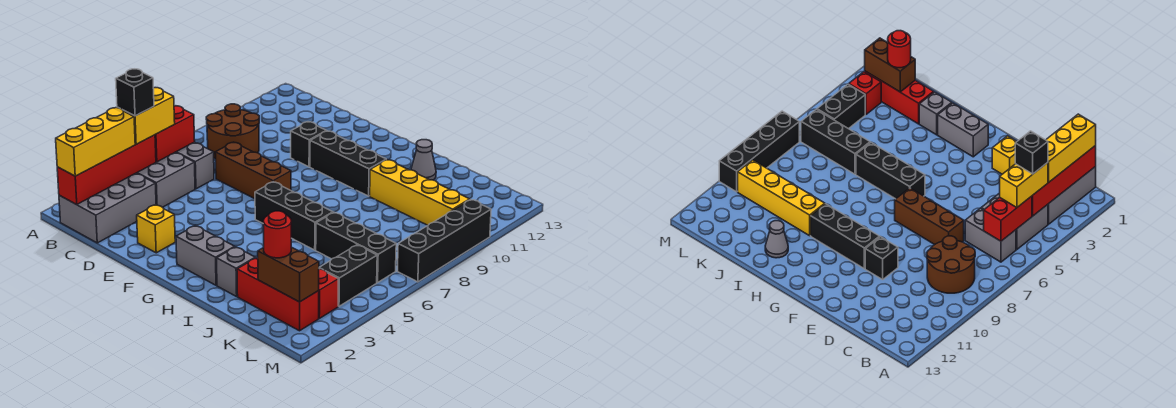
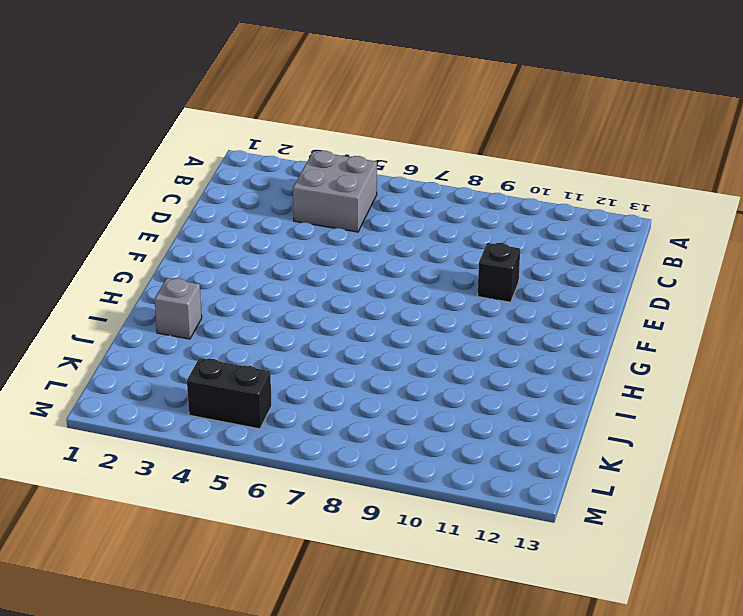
none -> grey 2x3 brick [59,173,156,243]
none -> grey 1x2 brick [175,142,214,189]
none -> brown 2x2 round brick [206,104,259,159]

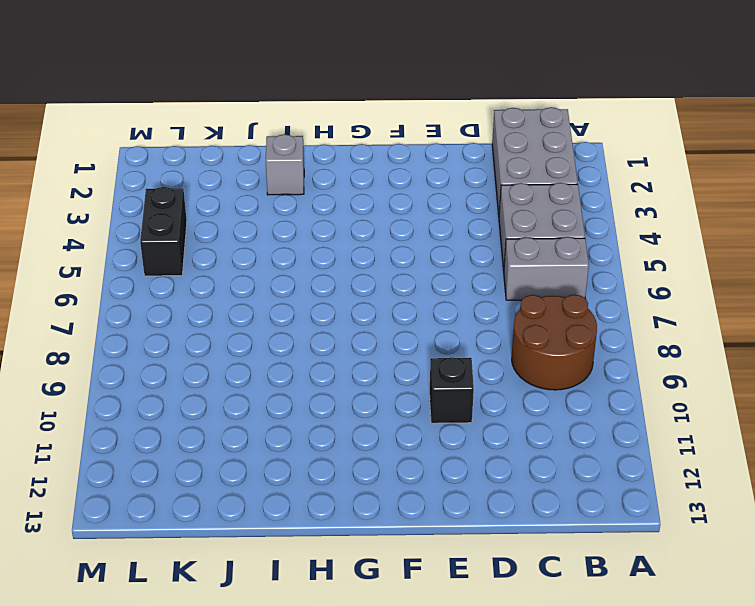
none -> brown 1x3 brick [215,142,291,199]
none -> yellow 1x1 brick [137,205,175,253]
none -> black 1x3 brick [310,131,386,196]

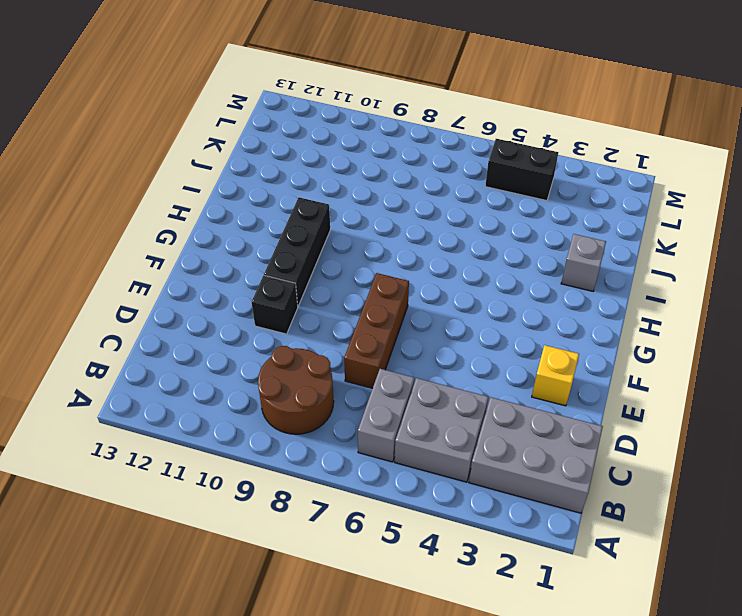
none -> grey 1x2 brick [176,226,235,285]
none -> black 1x3 brick [255,182,333,250]
none -> yellow 1x4 brick [370,160,470,225]

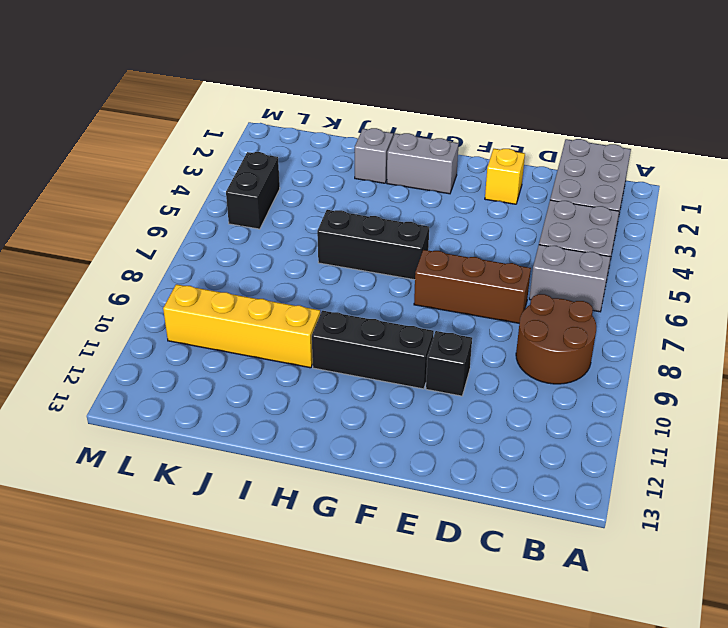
none -> grey 1x1 cone [411,140,436,180]
none -> red 1x3 brick [237,258,319,331]
none -> black 1x3 brick [316,213,396,283]

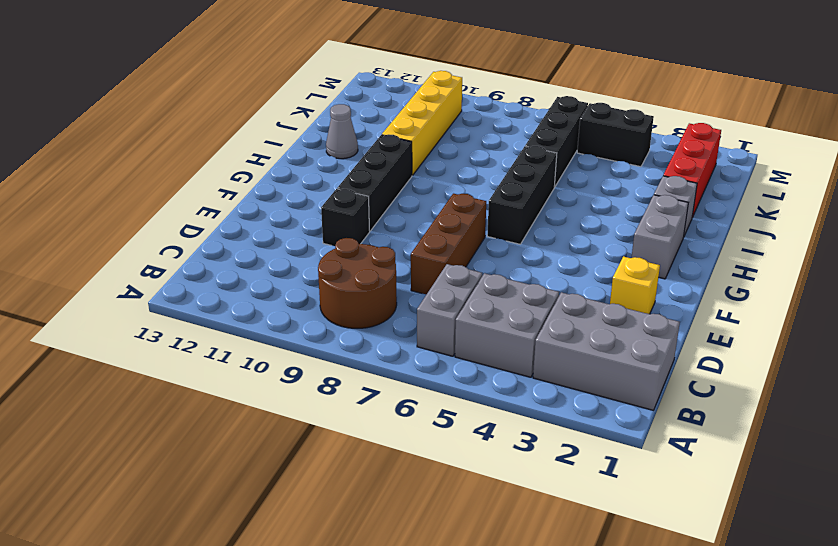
none -> red 1x1 brick [319,269,338,318]
none -> black 1x4 brick [398,200,491,282]
none -> red 1x4 brick [57,135,156,204]

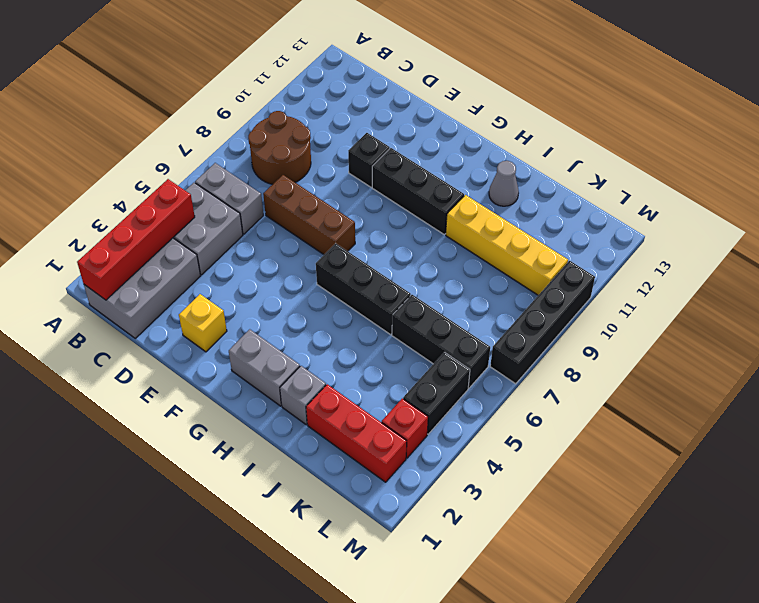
none -> red 1x2 brick [155,106,195,162]
none -> brown 1x2 brick [257,247,319,302]
none -> yellow 1x3 brick [56,108,135,176]

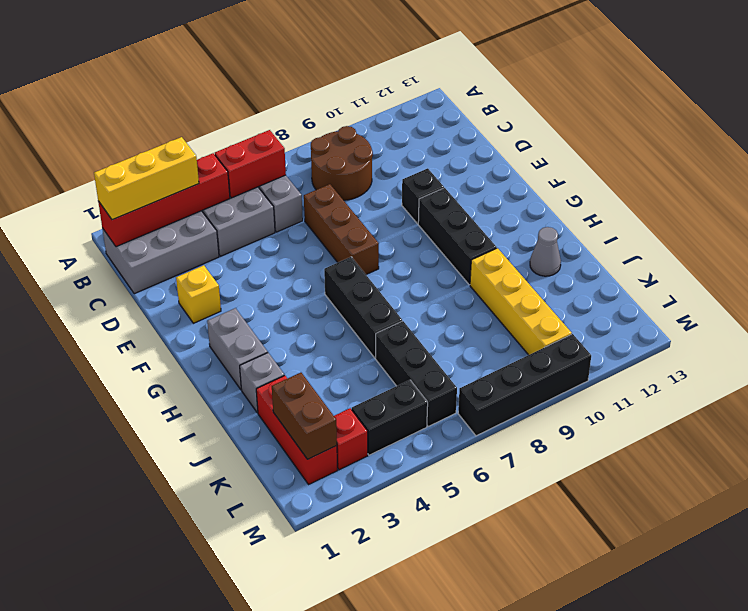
none -> yellow 1x2 brick [117,88,175,144]
none -> red 1x1 round brick [263,211,291,258]
none -> black 1x1 brick [116,69,154,116]

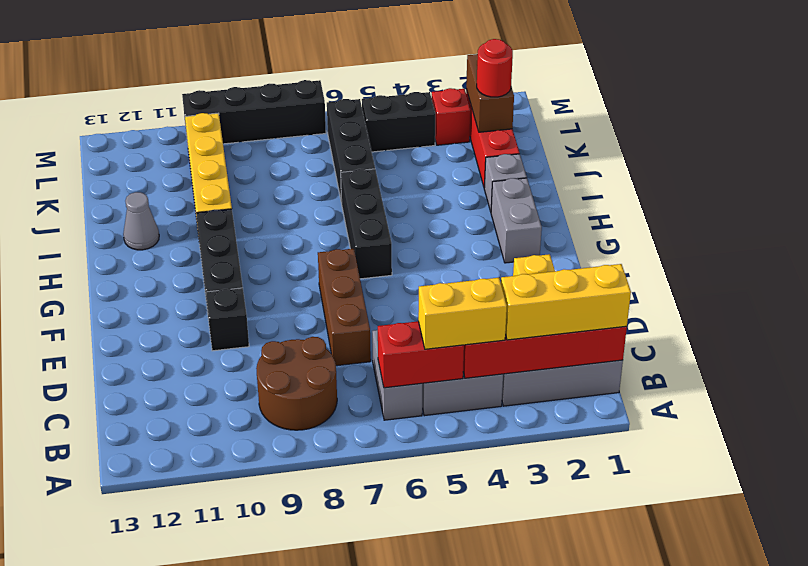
none -> black 1x1 brick [116,69,154,116]

